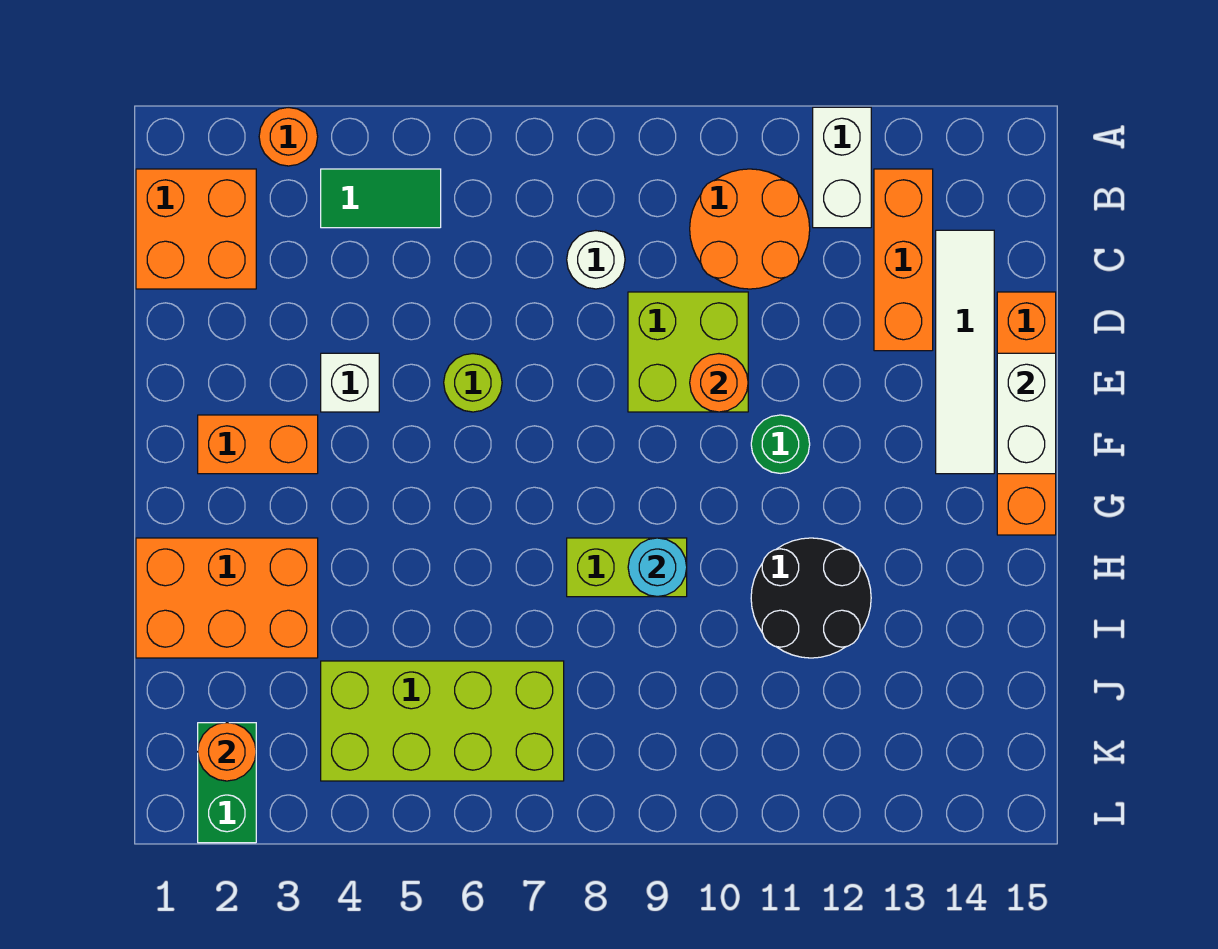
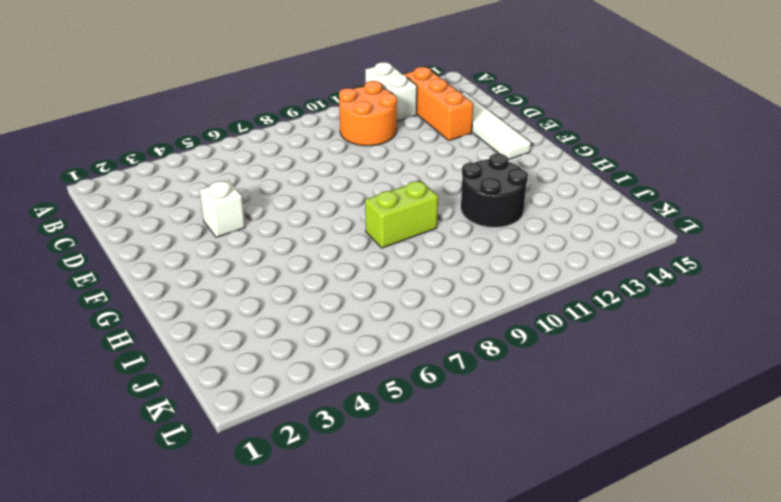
none -> orange 1x1 round brick [259,108,318,166]
none -> orange 2x2 brick [136,169,256,289]
none -> green 1x2 tile [321,169,441,228]

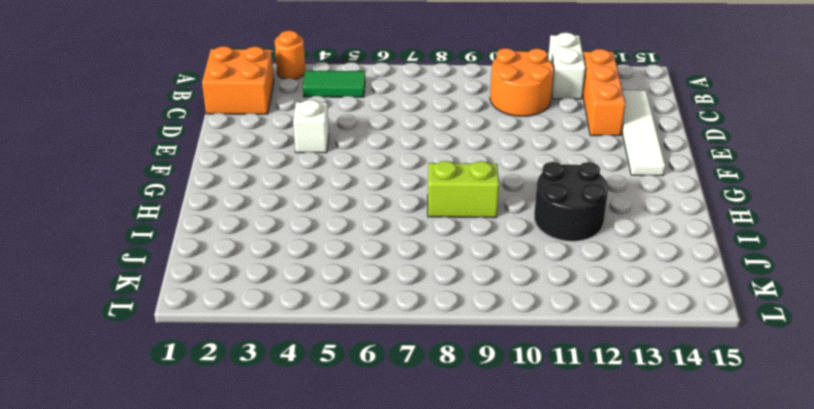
none -> white 1x1 round brick [567,231,625,289]
none -> lime 2x2 brick [628,292,748,412]
none -> orange 1x4 brick [997,292,1056,535]

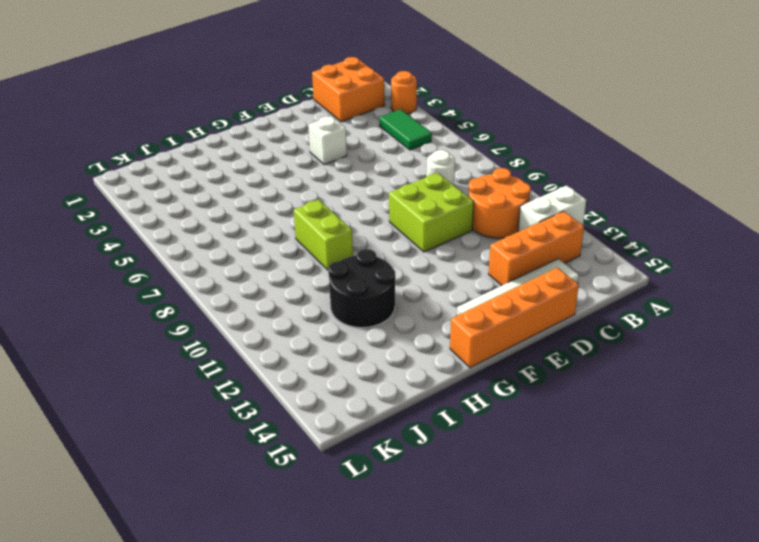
none -> lime 1x1 round brick [444,354,502,412]
none -> orange 1x2 brick [198,415,318,474]
none -> green 1x1 round brick [751,415,810,473]

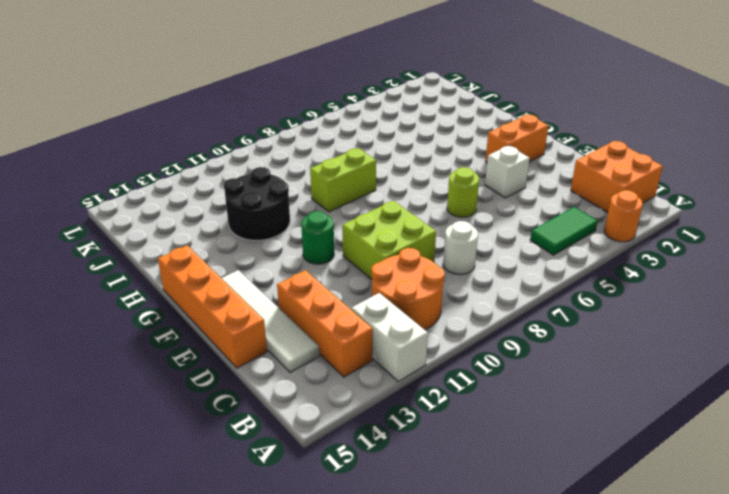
none -> orange 2x3 brick [136,538,318,658]
none -> lime 2x4 brick [321,661,564,781]
none -> green 1x2 brick [198,723,256,843]

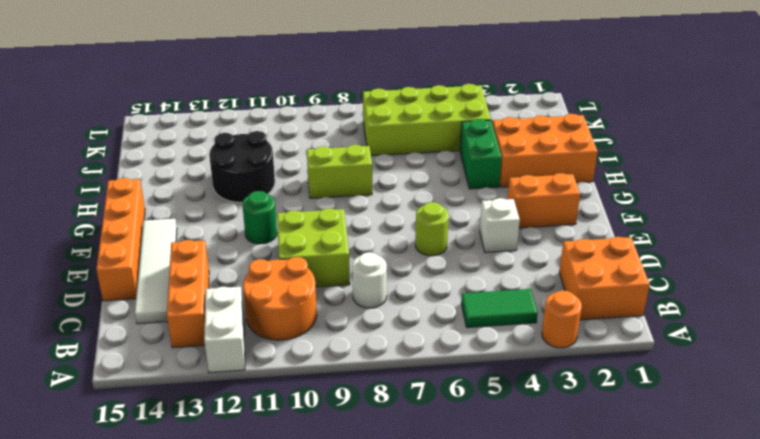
green 1x2 brick [460,119,502,189] -> green 1x2 brick moved to [198,723,256,843]
none -> orange 1x1 round brick [690,354,748,412]
none -> white 1x2 brick [997,353,1056,474]
none -> cyan 1x1 round brick [628,538,687,597]

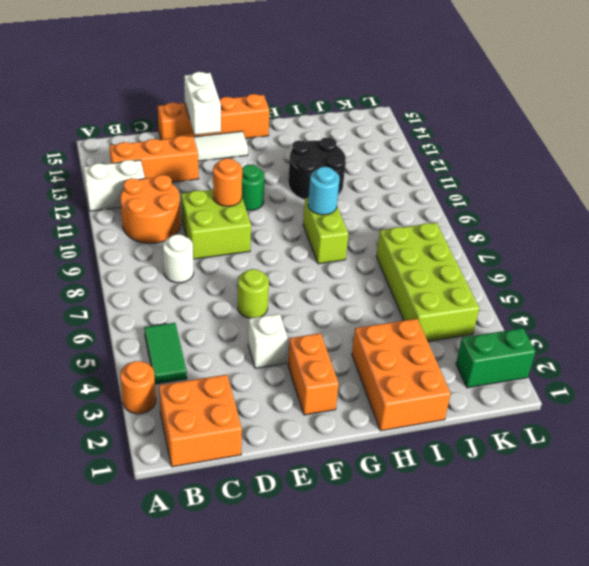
white 1x2 brick [184,72,221,135] -> white 1x2 brick turned to [997,353,1056,474]
none -> orange 1x1 round brick [198,723,256,781]

